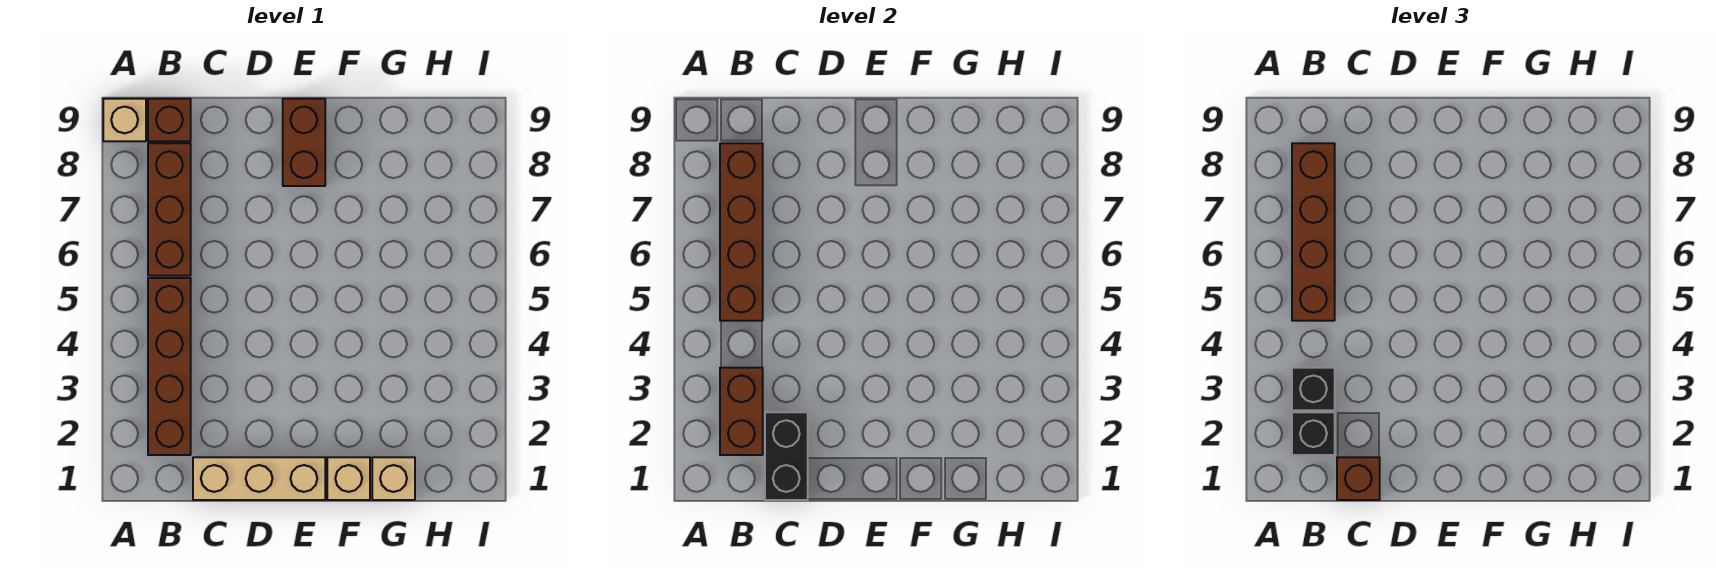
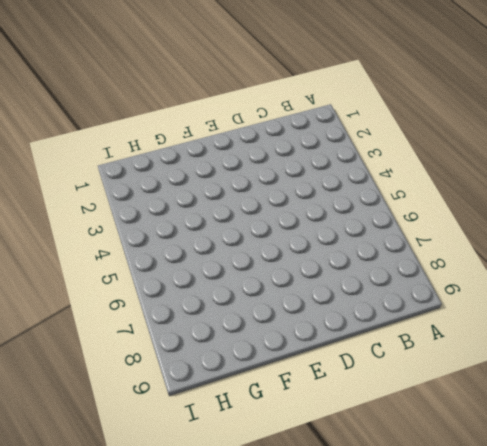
none -> tan 1x1 brick [103,99,146,141]
none -> brown 1x4 brick [148,278,191,455]
none -> brown 1x3 brick [148,143,191,276]

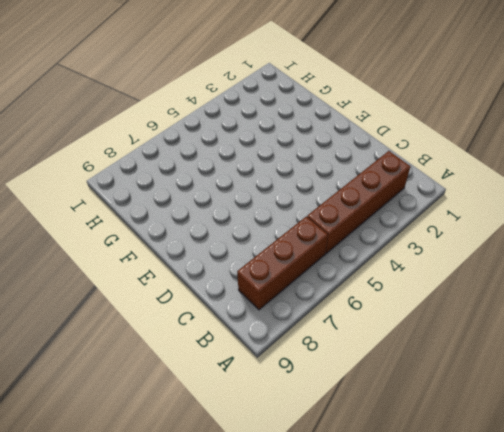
none -> tan 1x1 brick [103,99,146,141]
none -> brown 1x1 brick [148,99,191,141]
none -> tan 1x3 brick [193,457,325,500]

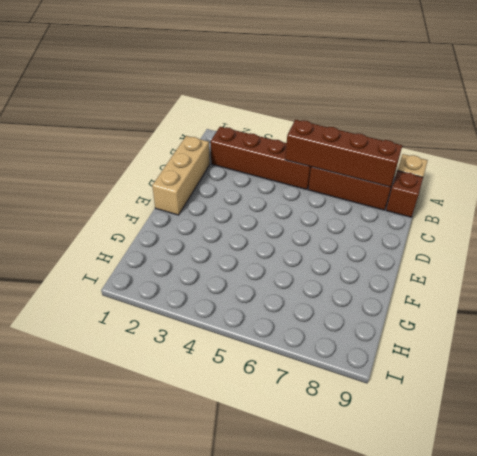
none -> brown 1x2 brick [283,99,325,186]
none -> tan 1x1 brick [327,457,370,500]
none -> tan 1x1 brick [372,457,415,500]

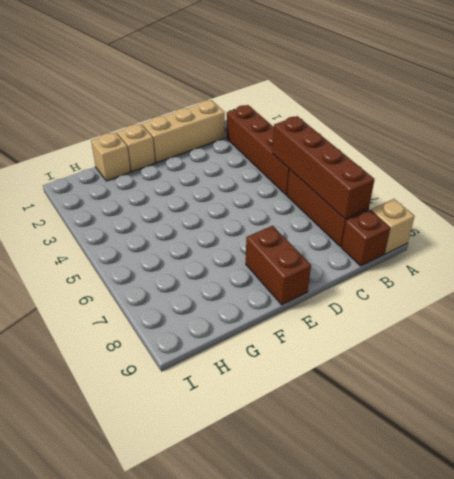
none -> brown 1x2 brick [720,368,763,455]
none -> black 1x2 brick [765,412,808,500]
none -> black 1x1 brick [1292,412,1335,455]

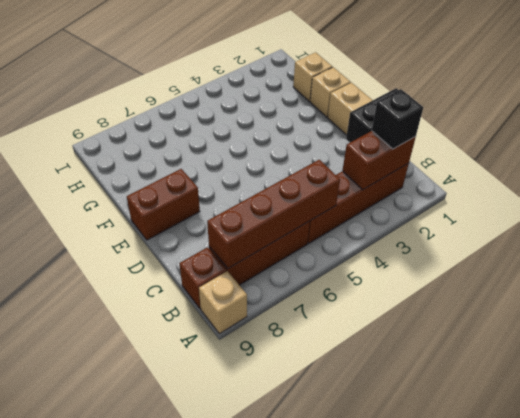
none -> black 1x1 brick [1292,368,1335,410]
none -> brown 1x4 brick [1292,143,1335,321]
none -> brown 1x1 brick [1337,457,1380,500]

